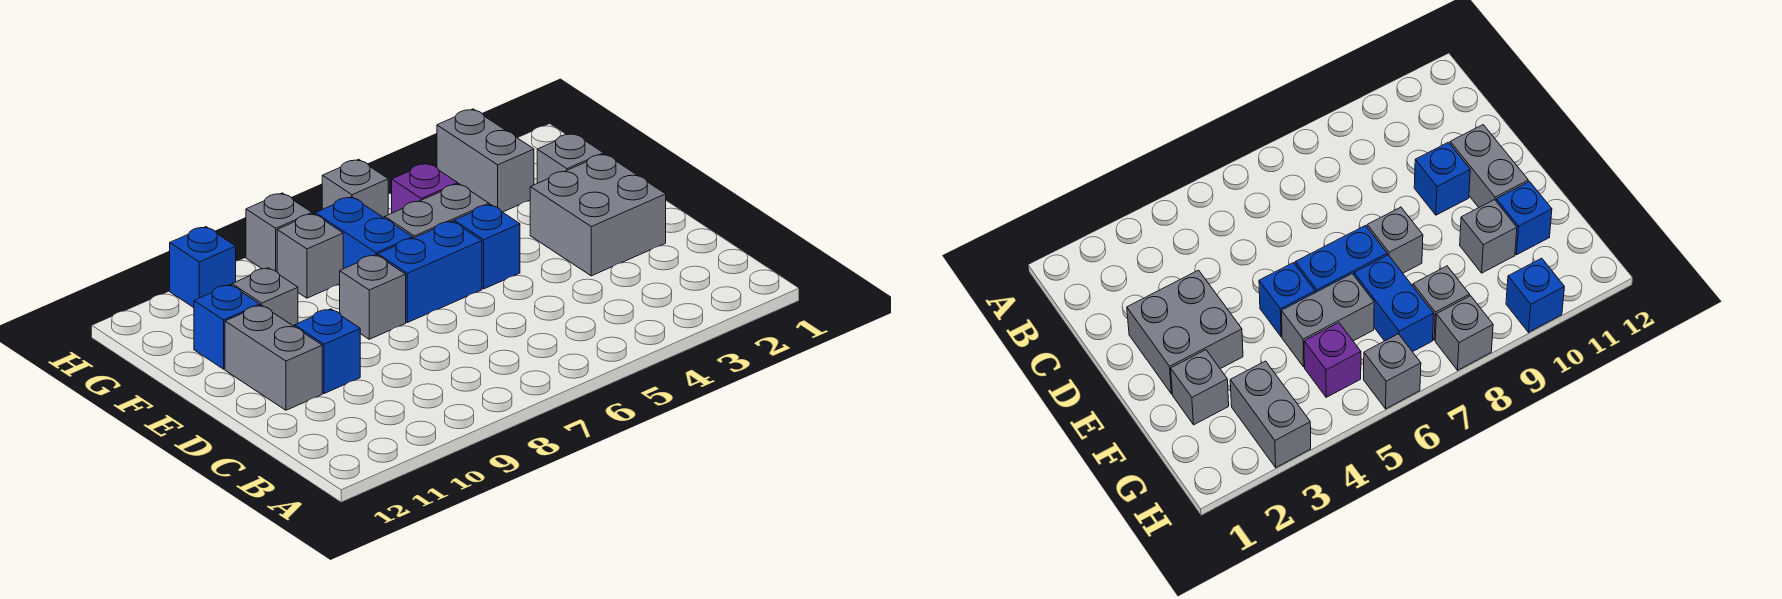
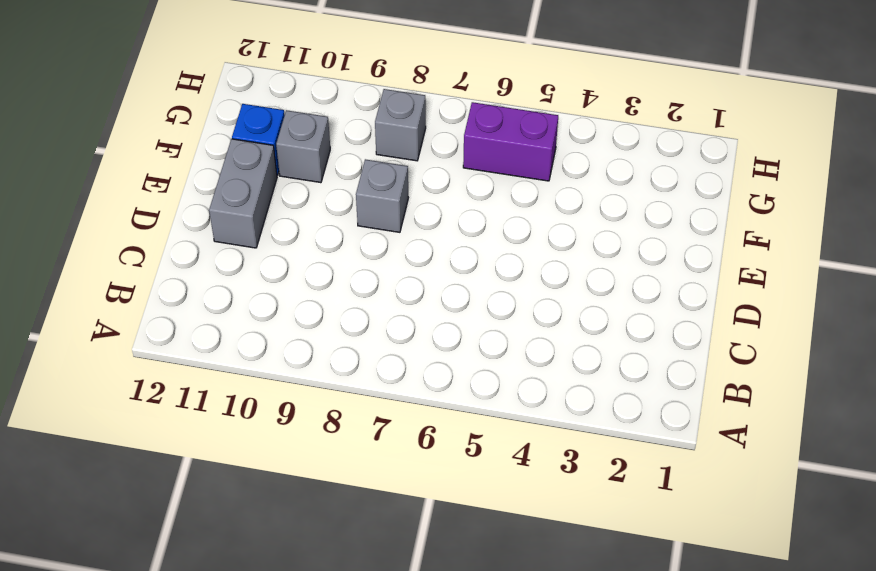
purple 1x2 brick [463,102,558,181] -> purple 1x1 brick [392,163,458,213]
none -> grey 2x2 brick [530,154,666,276]
none -> blue 1x1 brick [294,309,360,394]
none -> blue 1x1 brick [454,204,520,289]

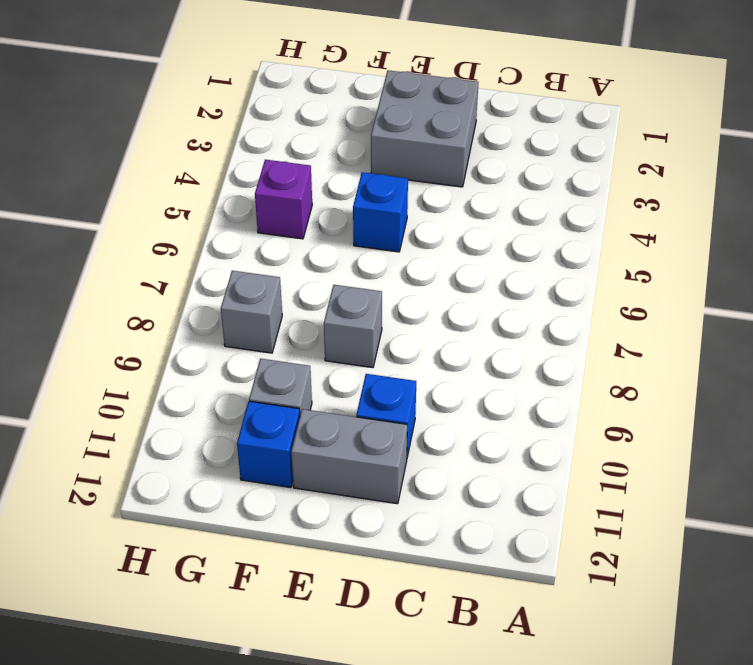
none -> blue 1x2 brick [378,221,482,323]
none -> grey 1x1 brick [537,133,603,183]
none -> grey 1x2 brick [385,184,489,238]

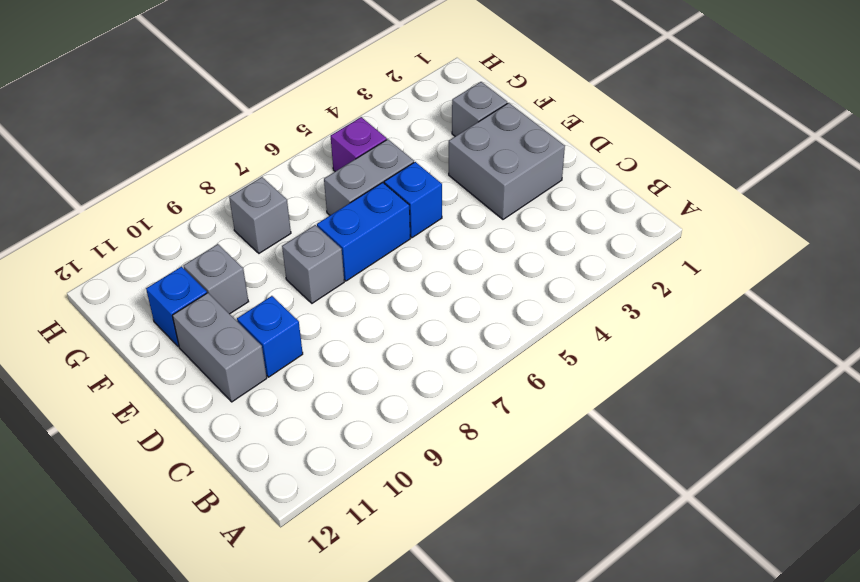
none -> blue 1x2 brick [315,197,413,269]
none -> grey 1x2 brick [437,109,534,212]
none -> grey 1x1 brick [322,159,388,218]

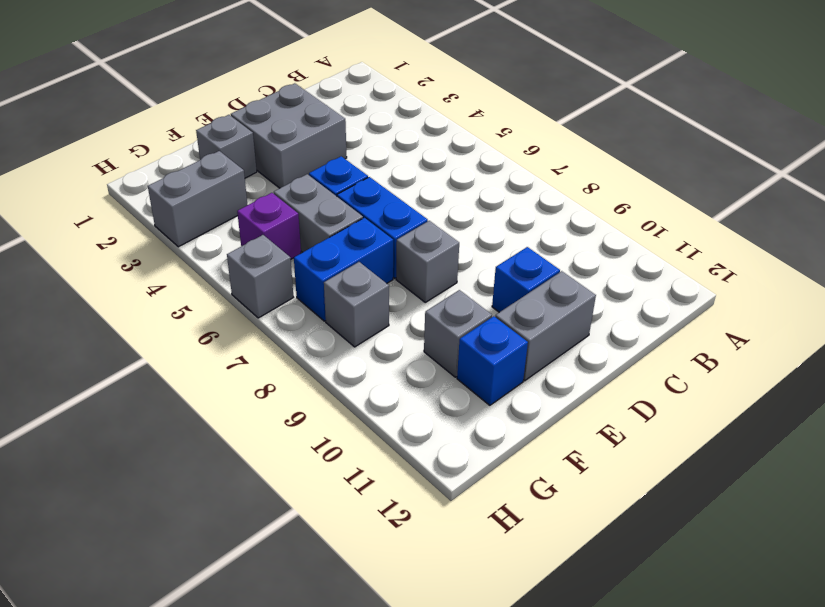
none -> grey 1x1 brick [246,193,312,272]
none -> blue 1x1 brick [170,227,236,308]

